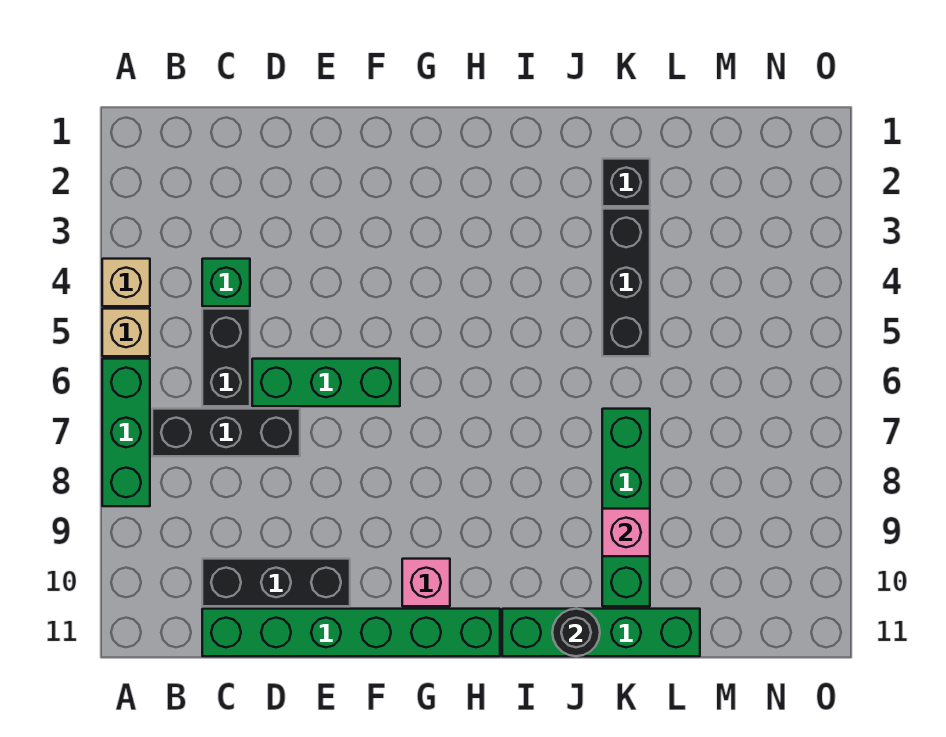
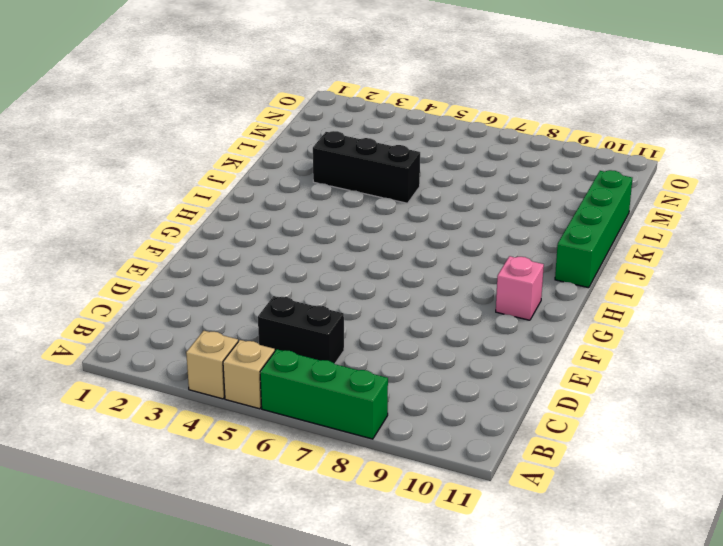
none -> black 1x3 brick [152,409,300,456]
none -> green 1x1 brick [202,259,250,306]
none -> black 1x3 brick [202,559,350,606]

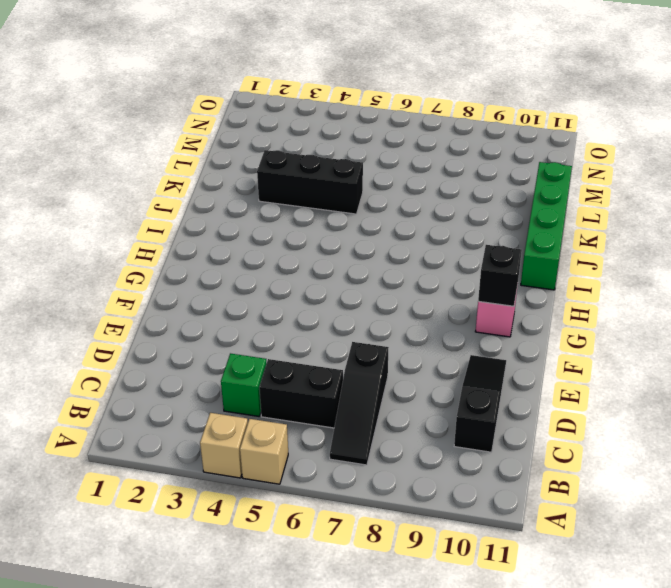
black 1x3 slope [330,342,389,465] -> black 1x3 brick [152,409,300,456]
black 1x3 slope [454,355,506,452] -> black 1x3 brick [202,559,350,606]
black 1x1 brick [478,245,522,306] -> black 1x1 brick moved to [602,159,650,206]
none -> green 1x3 brick [102,359,150,506]
none -> green 1x6 brick [202,609,500,656]
none -> green 1x3 brick [252,359,400,406]

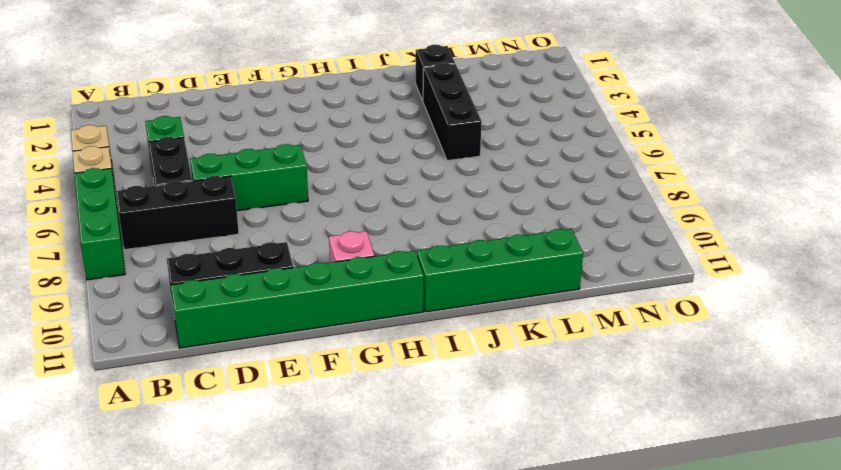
none -> green 1x4 brick [602,409,650,606]
none -> black 1x1 round brick [552,609,600,656]
none -> pink 1x1 brick [602,509,650,556]

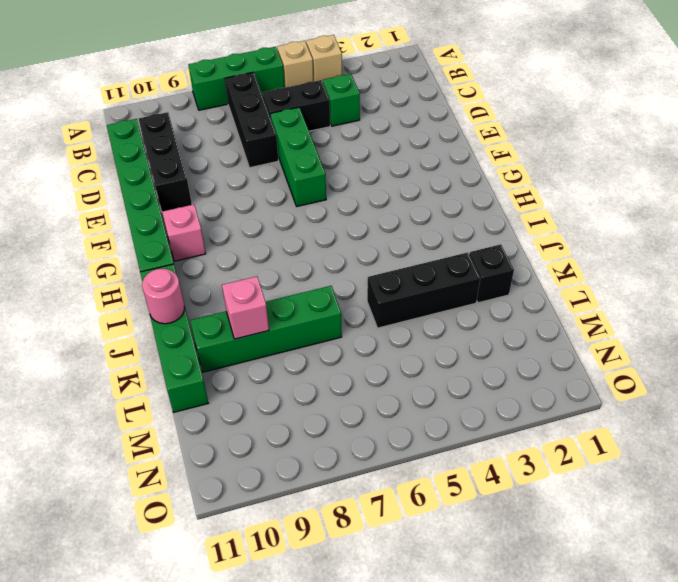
pink 1x1 round brick [142,269,184,324] -> black 1x1 round brick [552,609,600,656]

